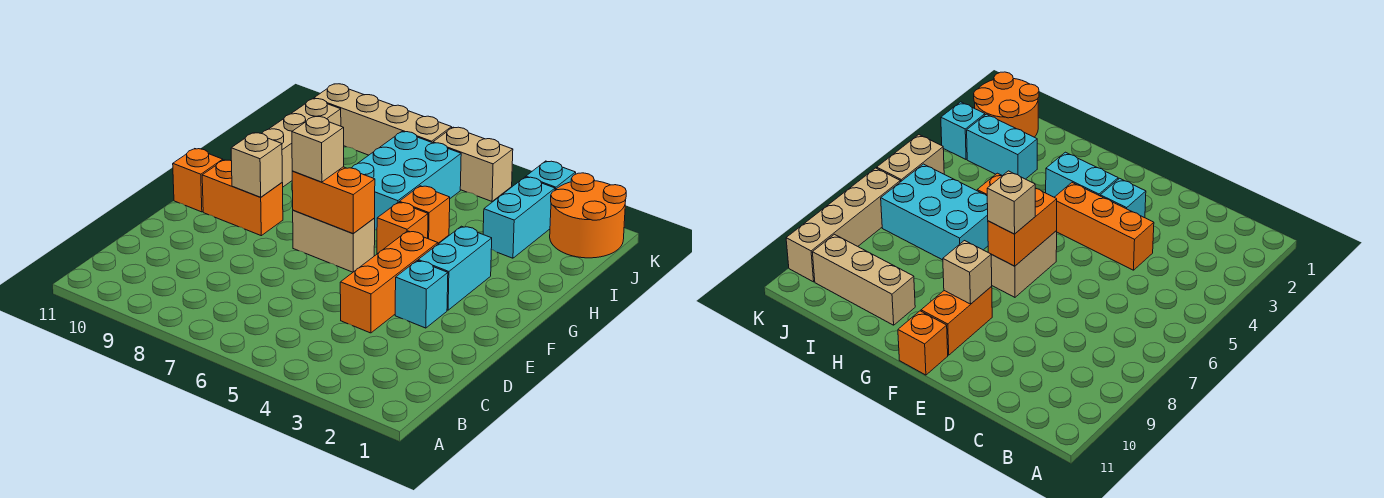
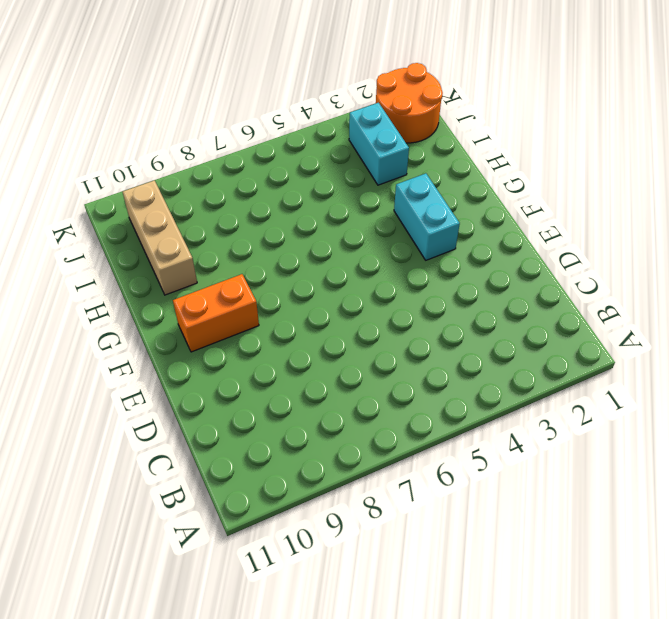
none -> orange 1x3 brick [340,231,438,333]
none -> cyan 1x1 brick [395,261,448,328]
none -> tan 1x2 brick [293,210,375,272]

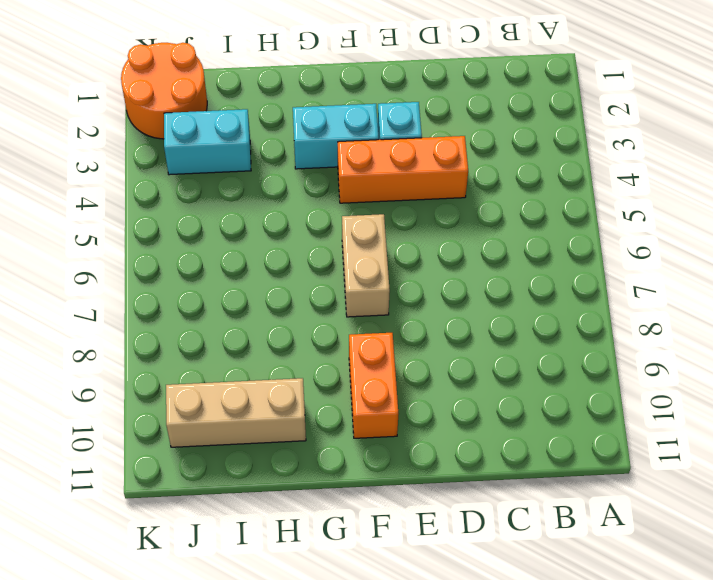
none -> orange 1x1 brick [173,149,223,212]
none -> orange 1x1 brick [377,202,428,254]
none -> orange 1x1 brick [399,186,450,243]

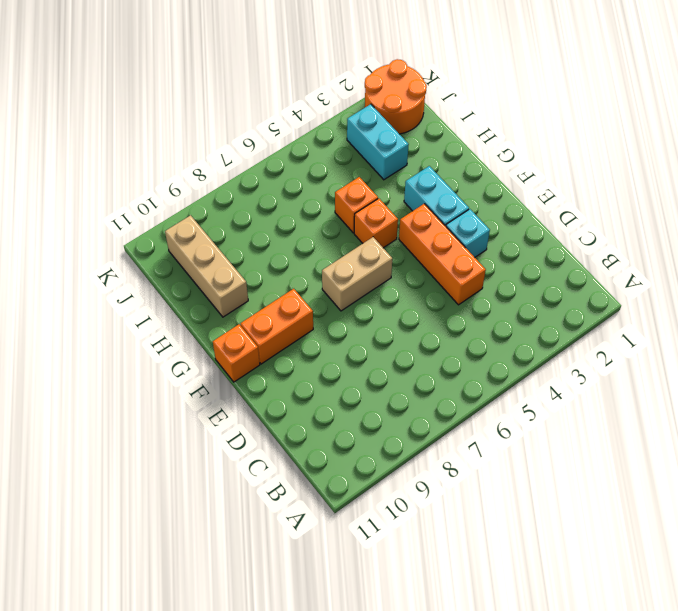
none -> cyan 2x3 brick [352,132,461,230]
none -> cyan 1x1 brick [526,161,576,190]
none -> tan 1x2 brick [433,127,513,201]

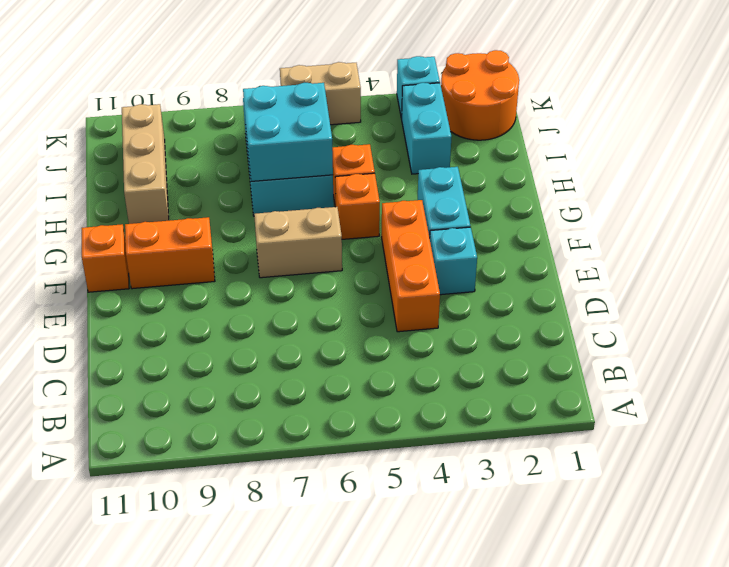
cyan 2x2 brick [243,83,333,181] -> none
none -> tan 1x4 brick [314,84,452,155]
none -> orange 1x2 brick [292,167,375,234]
none -> tan 1x1 brick [231,133,282,197]

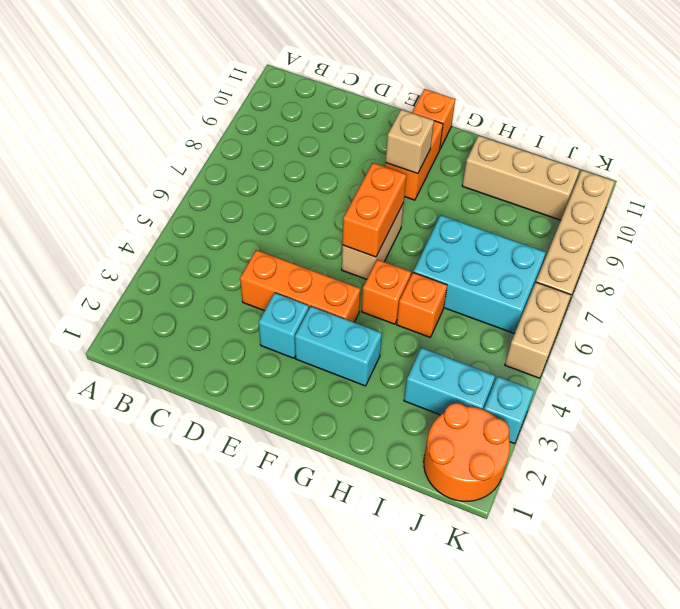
none -> tan 1x1 brick [292,117,344,182]

